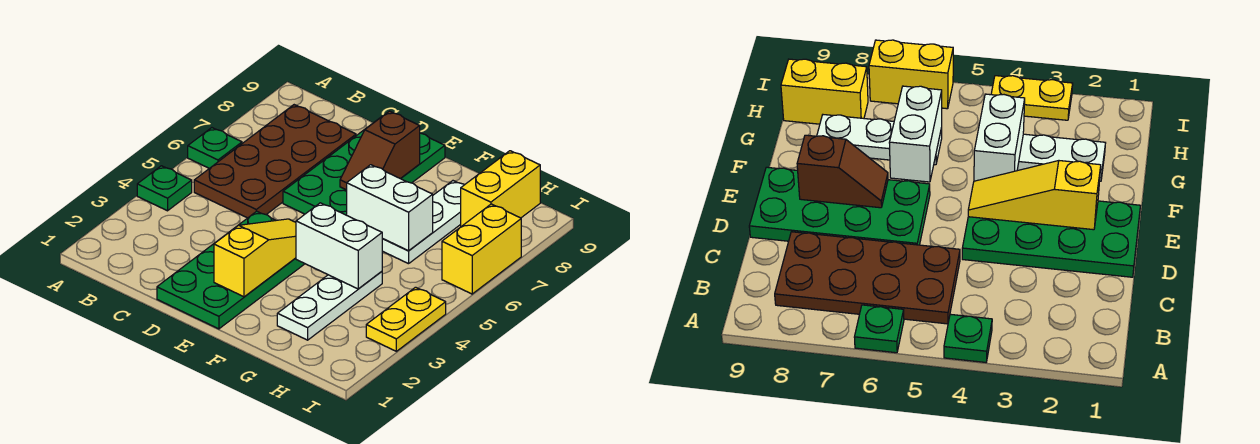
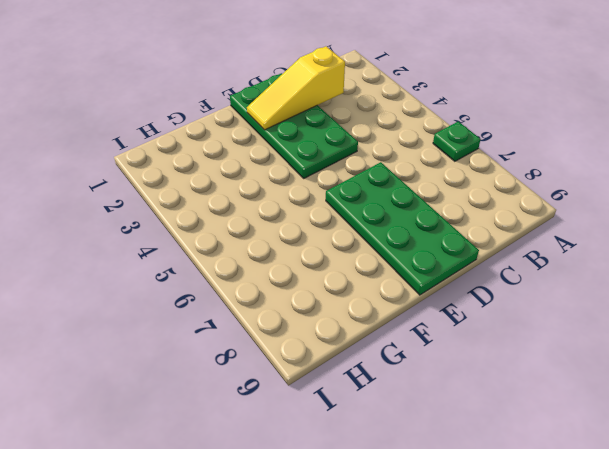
yellow 1x3 slope [247,46,345,130] -> yellow 1x3 slope turned to [214,219,296,297]
none -> green 1x1 plate [137,166,192,211]
none -> brown 2x4 plate [194,105,356,218]
none -> white 1x3 plate [277,272,382,340]

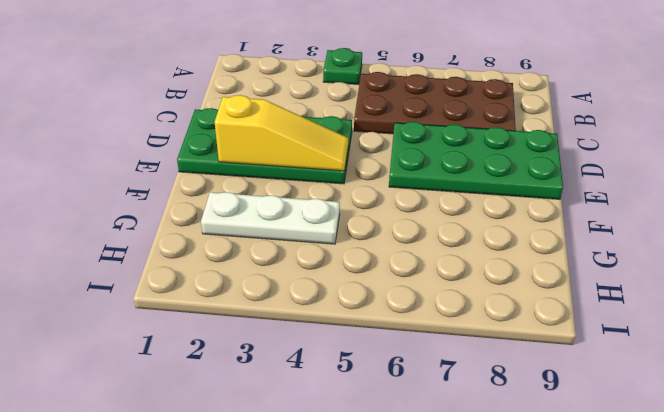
none -> green 1x1 plate [188,128,242,168]
none -> white 1x3 plate [382,181,464,264]
none -> yellow 1x2 brick [461,151,540,226]

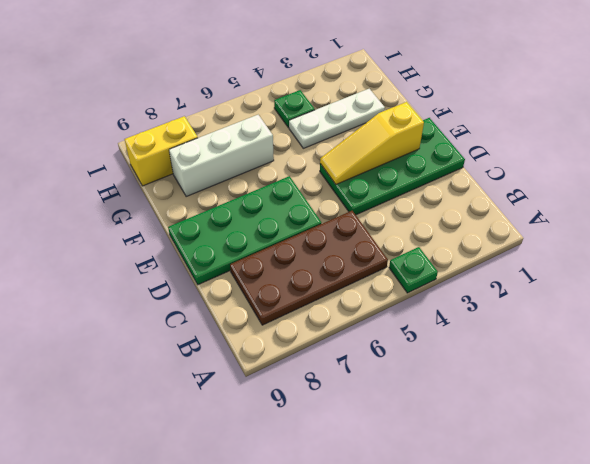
white 1x3 brick [169,115,274,196] -> white 1x3 plate [382,181,464,264]
green 1x1 plate [274,90,315,128] -> green 1x1 plate moved to [188,128,242,168]
none -> yellow 1x2 plate [366,287,446,351]
none -> yellow 1x2 brick [442,204,521,294]
none -> brown 1x2 slope [340,111,420,190]

